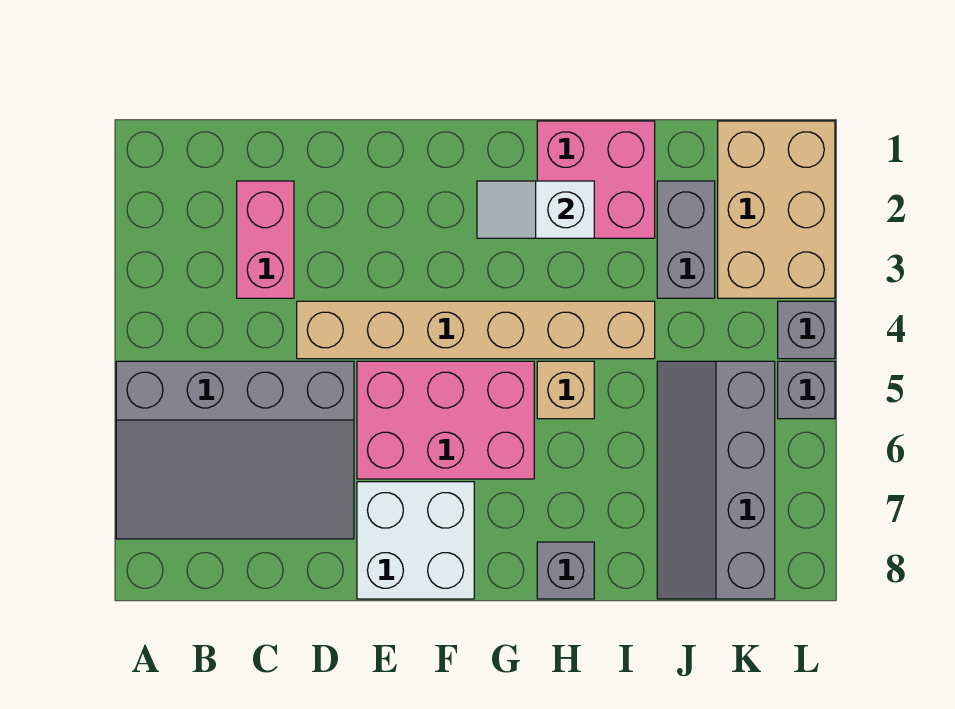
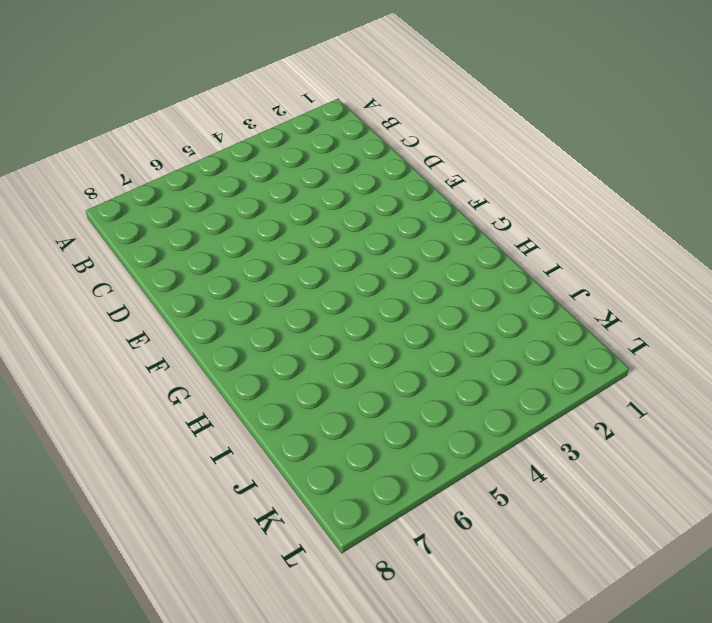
none -> grey 3x4 slope [116,361,354,539]
none -> pink 1x2 brick [237,181,294,298]
none -> tan 1x6 brick [297,301,655,359]

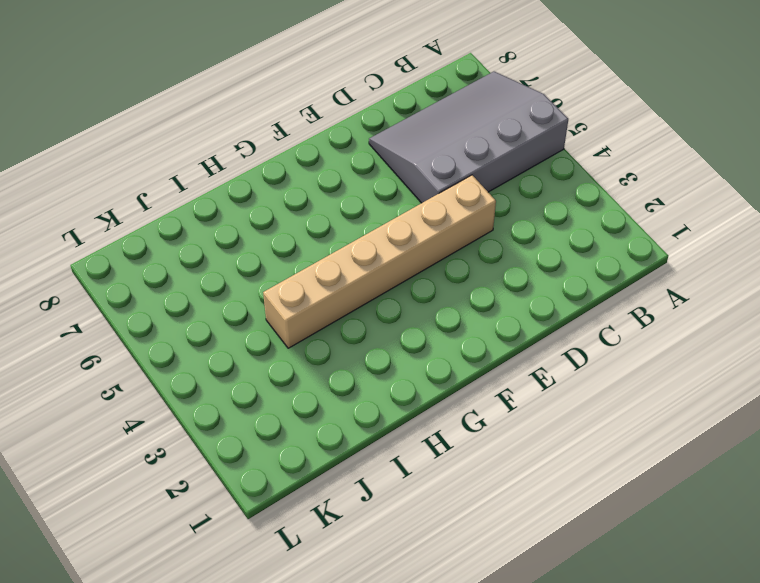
none -> pink 1x2 brick [237,181,294,298]
none -> pink 2x3 brick [357,361,534,479]
none -> white 2x2 brick [357,482,474,599]

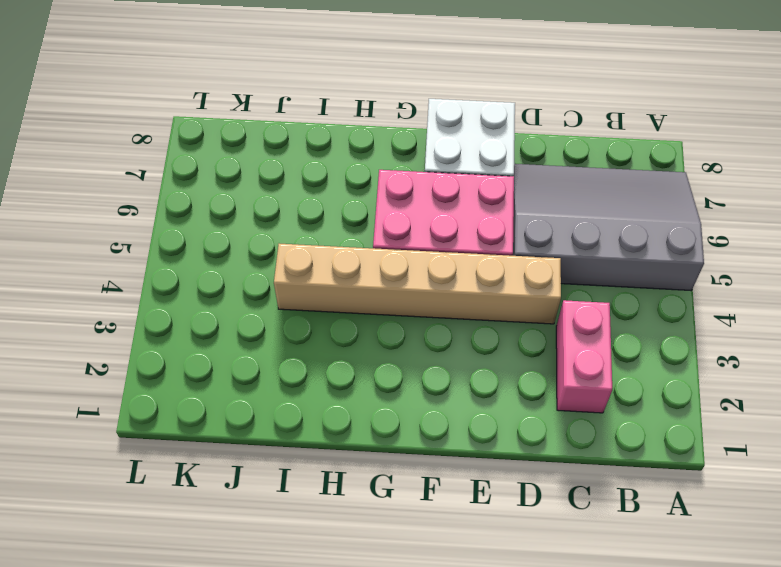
none -> pink 2x2 brick [537,121,655,238]
none -> tan 1x1 brick [537,361,594,419]
none -> grey 1x1 brick [537,542,594,599]

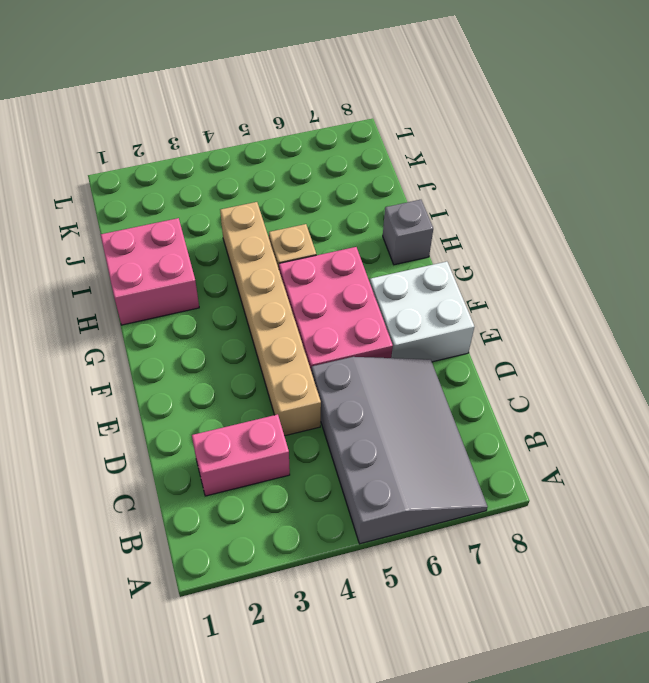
none -> grey 1x2 brick [657,181,715,298]
none -> grey 2x4 slope [657,361,775,599]
none -> tan 2x3 brick [718,121,835,298]

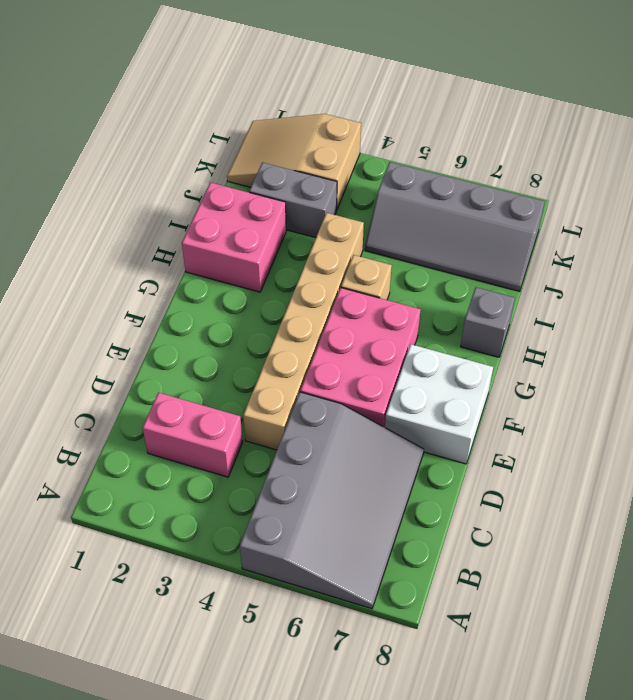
tan 2x3 slope [227,114,361,209] -> tan 2x3 brick [718,121,835,298]
none -> grey 1x1 brick [778,301,835,359]
none -> grey 1x1 brick [778,361,835,419]
none -> white 1x2 slope [477,181,594,238]

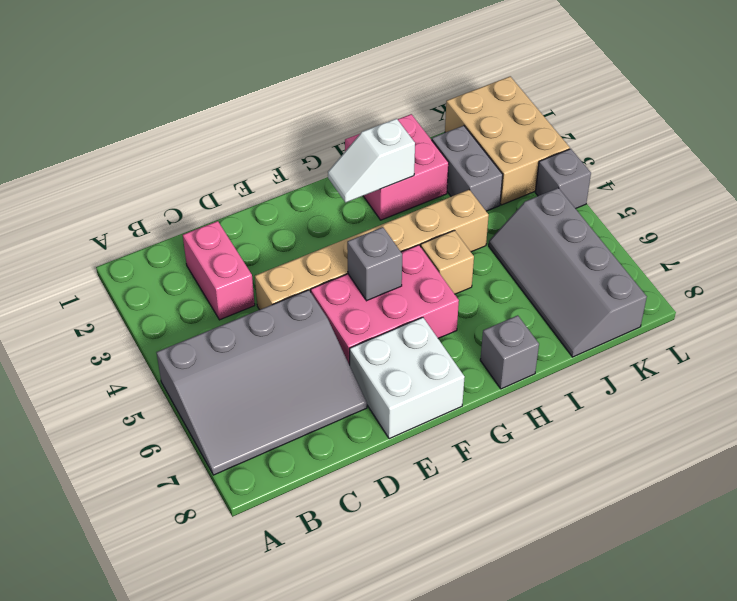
grey 1x1 brick [347,227,402,301] -> grey 1x1 brick moved to [778,361,835,419]

